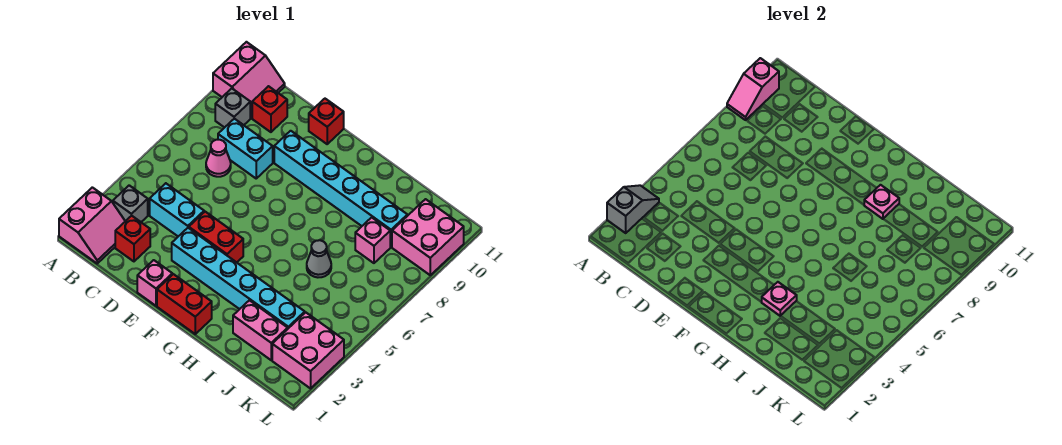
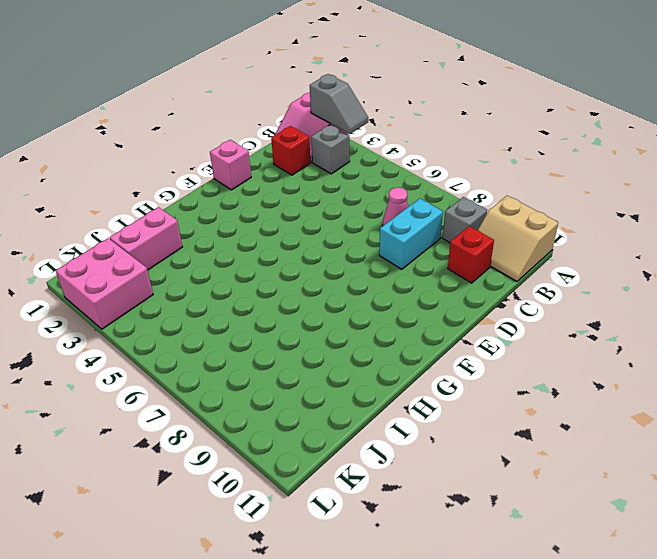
tan 2x2 slope [478,196,558,281] -> pink 2x2 slope [213,42,285,118]
none -> cyan 1x2 brick [150,183,204,236]
none -> cyan 1x6 brick [172,228,305,328]
none -> red 1x2 brick [189,212,243,262]

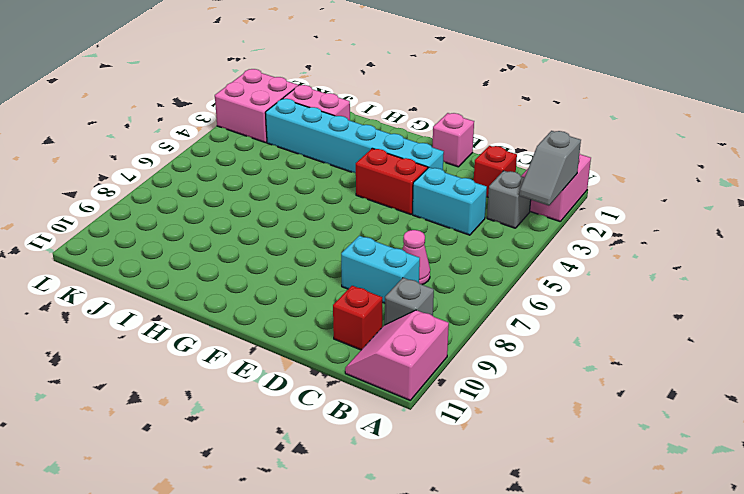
none -> cyan 1x6 brick [274,131,407,247]
none -> red 1x1 brick [309,99,344,144]
none -> red 1x2 brick [157,274,212,334]

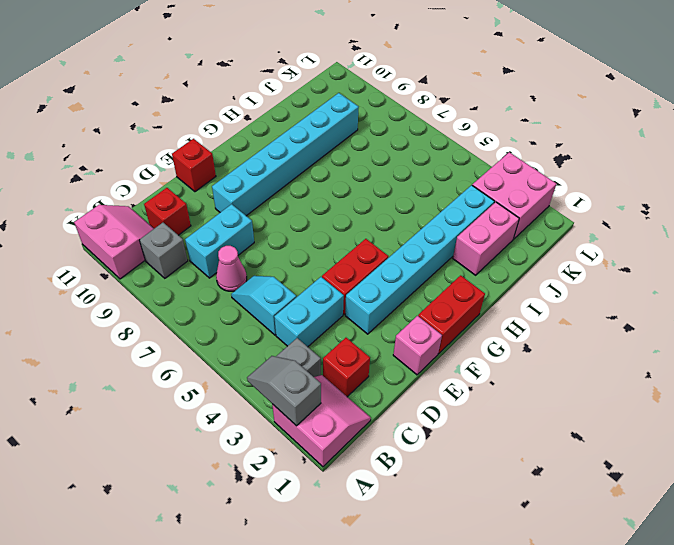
cyan 1x2 slope [231,276,296,335] -> none
none -> grey 1x1 cone [307,240,331,277]
none -> pink 1x1 brick [355,217,390,263]
none -> pink 2x2 brick [392,199,464,275]

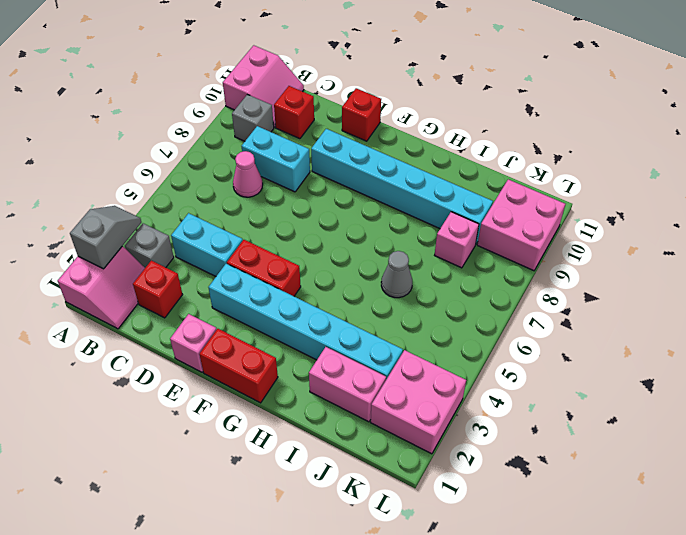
none -> pink 1x2 slope [727,58,779,120]
none -> pink 1x1 plate [762,282,797,316]
none -> pink 1x1 plate [864,185,899,219]

